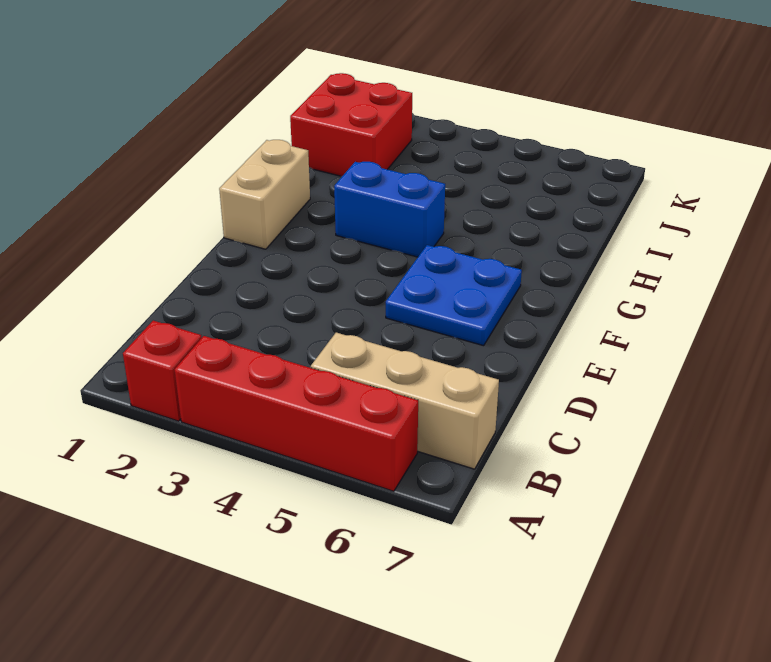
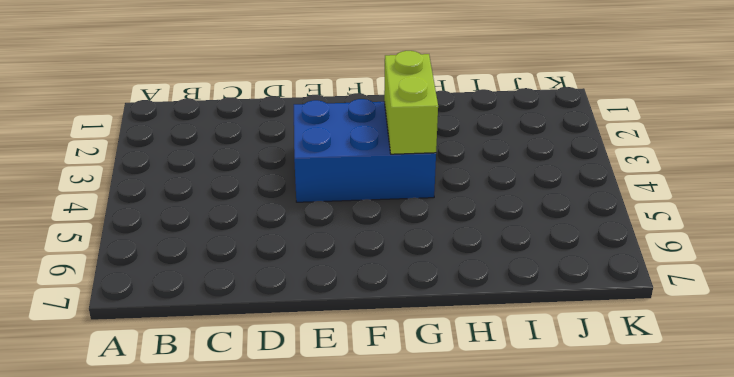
blue 2x3 brick [294,99,436,202] -> blue 1x2 brick [334,162,445,257]
lime 1x2 brick [384,51,438,154] -> none
none -> red 1x1 brick [123,321,202,421]
none -> red 1x4 brick [175,336,418,491]

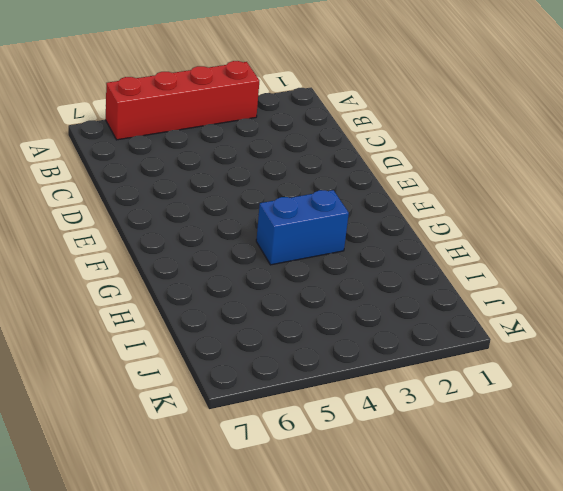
none -> red 1x1 brick [123,321,202,421]
none -> tan 1x3 brick [311,333,499,469]

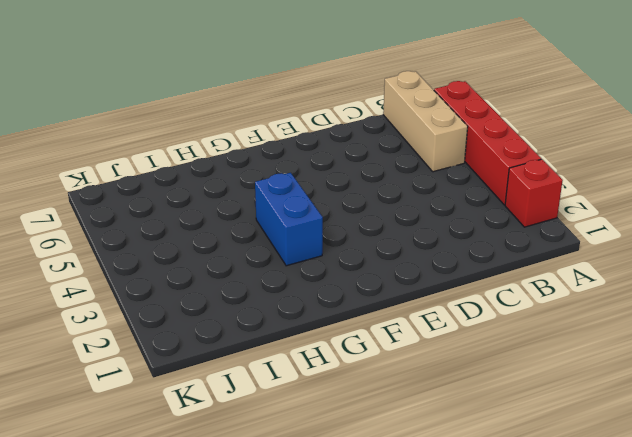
none -> blue 2x2 plate [386,245,522,346]
none -> tan 1x2 brick [219,140,310,249]

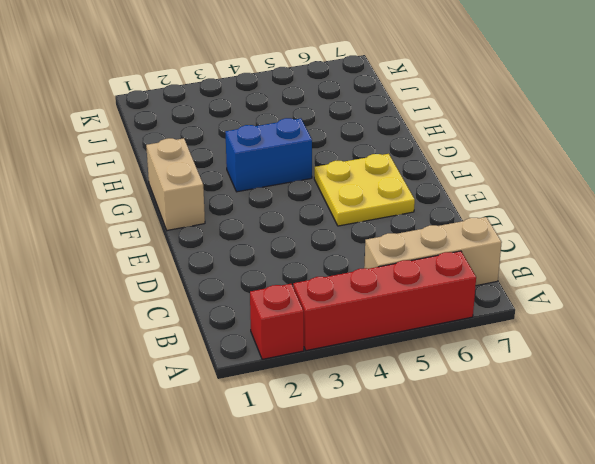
yellow 2x2 plate [314,154,415,226] -> blue 2x2 plate [386,245,522,346]
none -> red 2x2 brick [290,73,412,176]

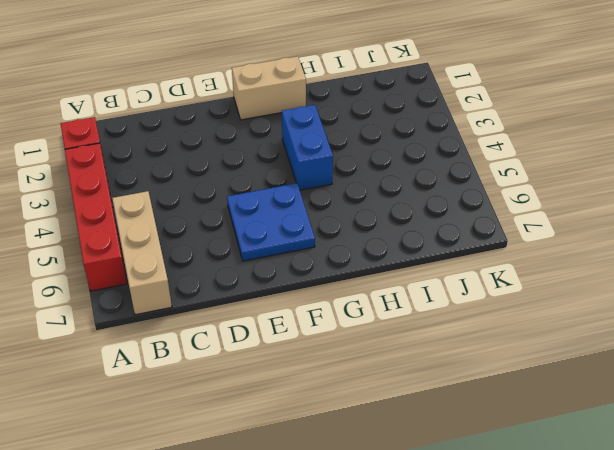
none -> red 2x2 brick [290,73,412,176]

